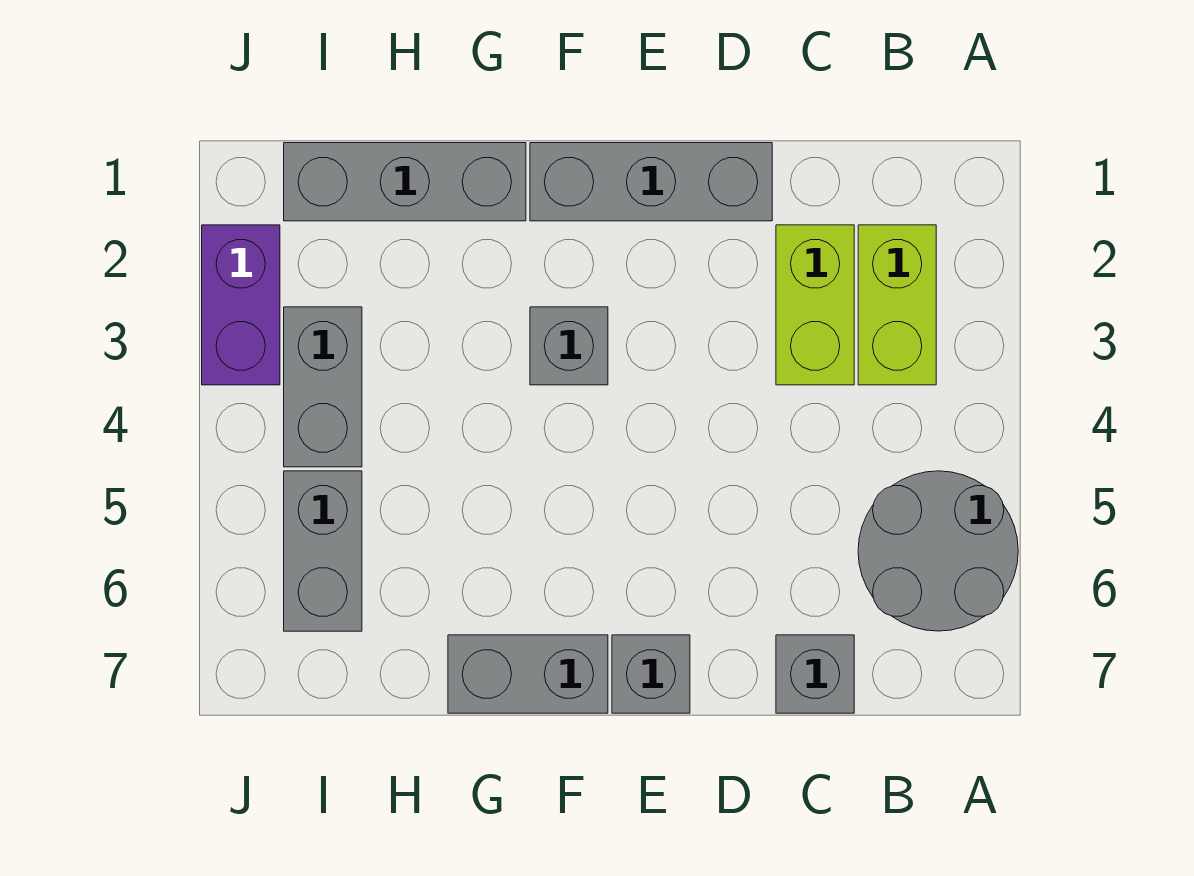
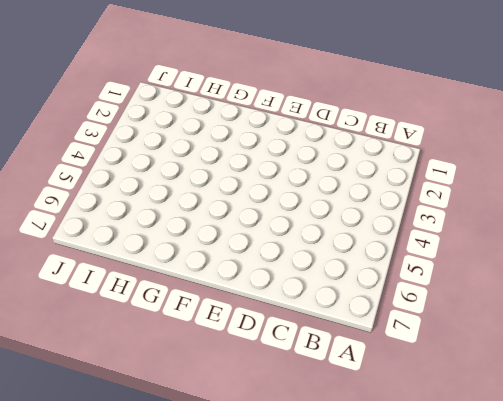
none -> grey 2x2 round brick [858,471,1018,631]
none -> lime 1x2 brick [858,225,936,385]
none -> lime 1x2 brick [776,225,854,385]

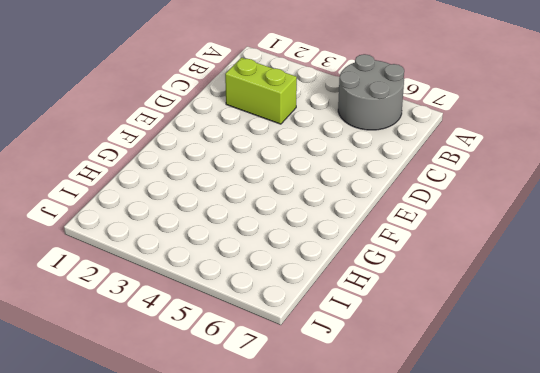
none -> lime 1x2 brick [858,225,936,385]
none -> grey 1x1 brick [776,635,854,713]
none -> grey 1x3 brick [530,143,772,221]

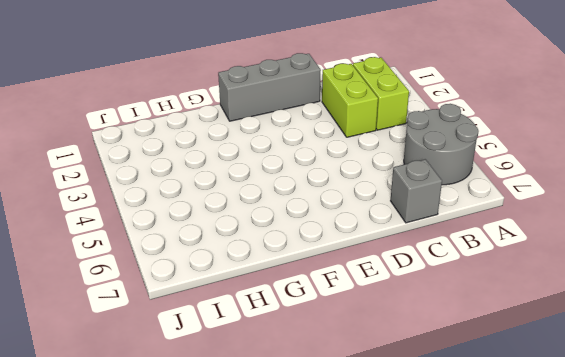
none -> grey 1x1 brick [612,635,690,713]
none -> grey 1x1 brick [530,307,608,385]
none -> grey 1x2 brick [448,635,608,713]

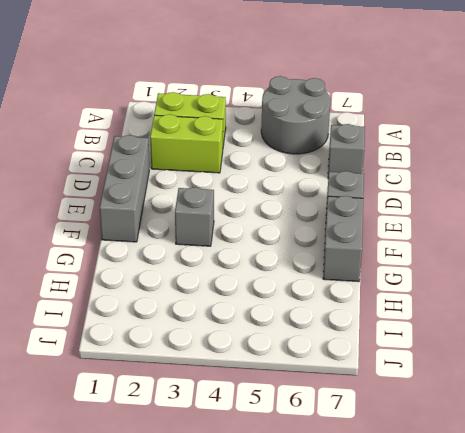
none -> grey 1x3 brick [284,143,526,221]
none -> grey 1x2 brick [284,307,362,467]
none -> grey 1x2 brick [284,471,362,631]

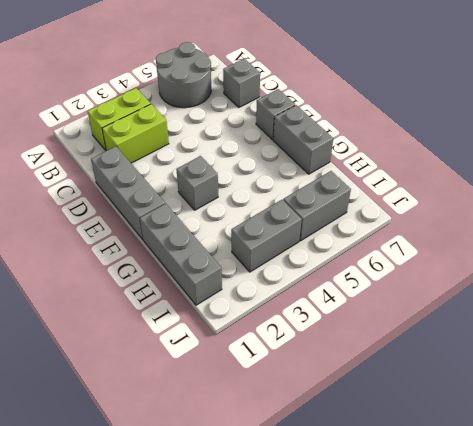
none -> purple 1x2 brick [202,225,280,385]

